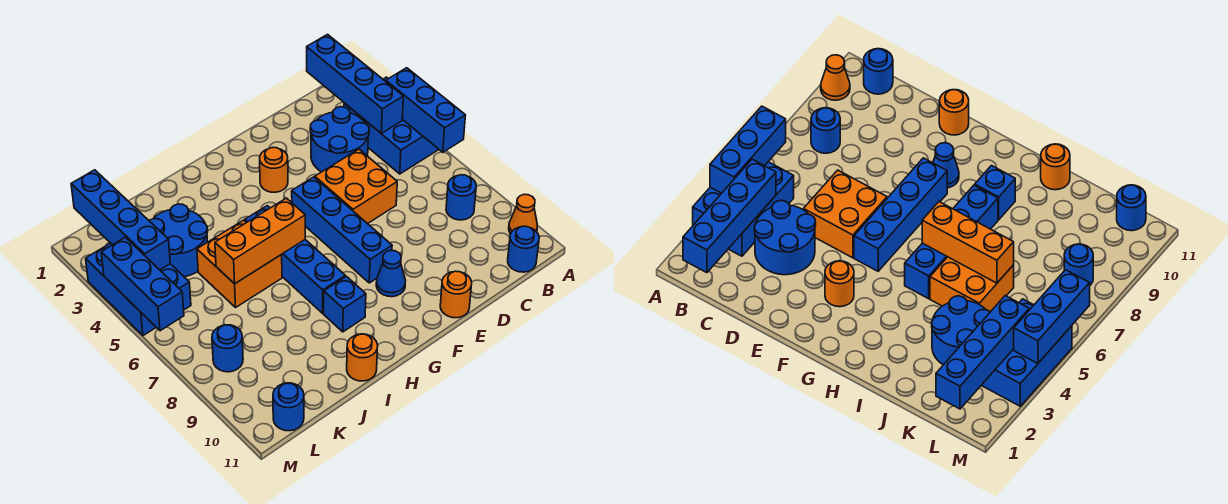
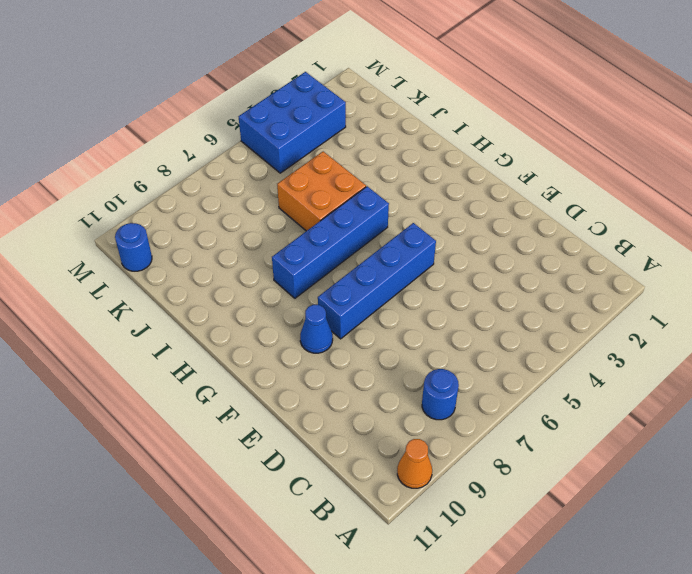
none -> blue 2x3 brick [344,77,439,174]
none -> blue 1x1 round brick [508,226,539,272]
none -> blue 2x2 round brick [310,107,369,172]

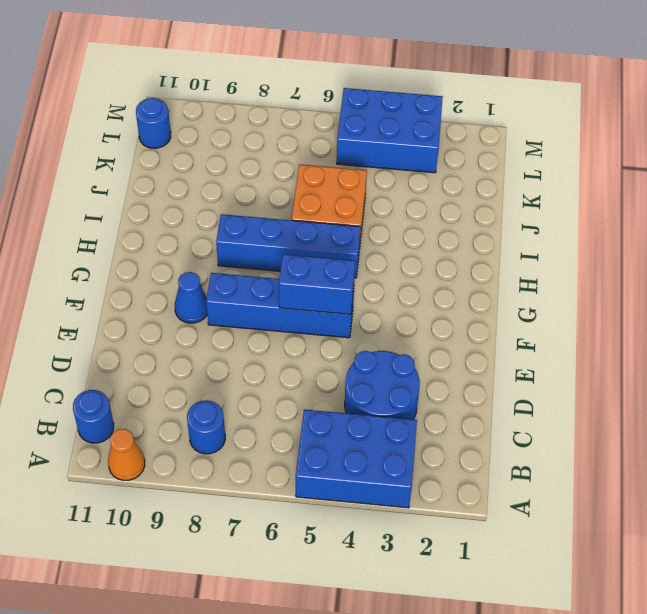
blue 1x2 brick [279,254,355,314] -> none
none -> orange 2x2 brick [315,149,397,224]
none -> orange 1x1 round brick [440,271,472,318]
none -> orange 1x1 round brick [260,147,288,192]

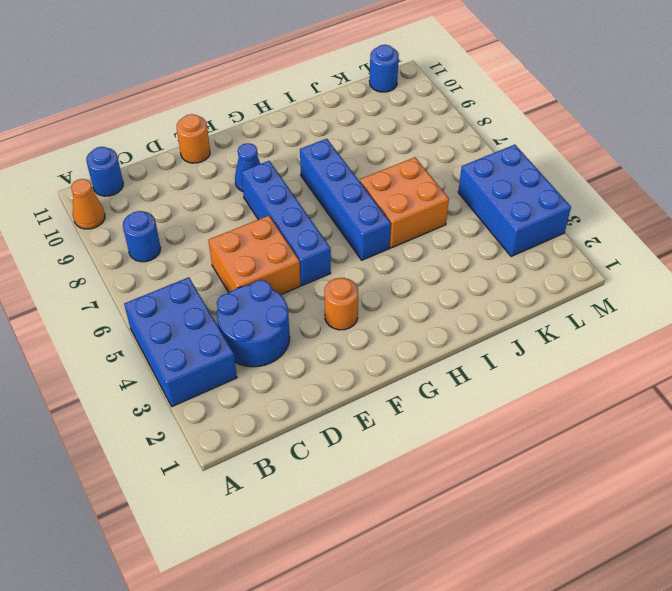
none -> blue 1x1 brick [324,276,366,332]
none -> orange 1x1 round brick [347,334,378,381]
none -> blue 2x2 round brick [149,204,208,277]

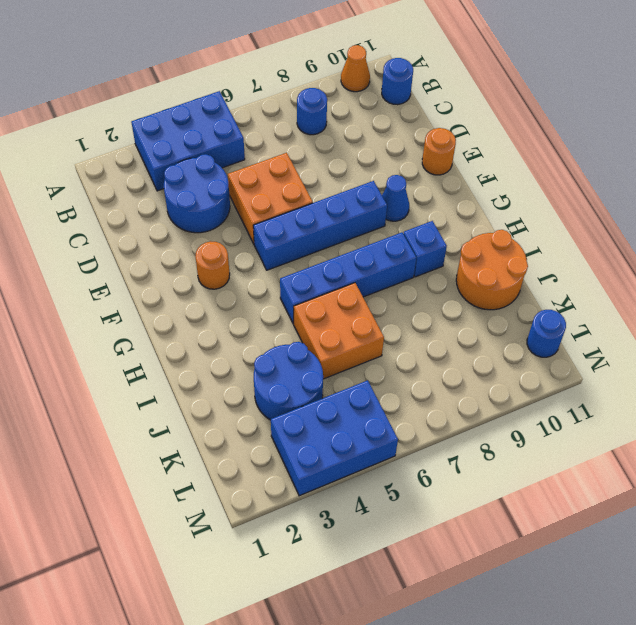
orange 2x2 round brick [456,230,528,310] -> orange 1x1 round brick [347,334,378,381]
none -> blue 1x1 round brick [212,325,243,372]
none -> blue 1x3 brick [386,68,465,152]
none -> blue 1x4 brick [307,34,403,133]

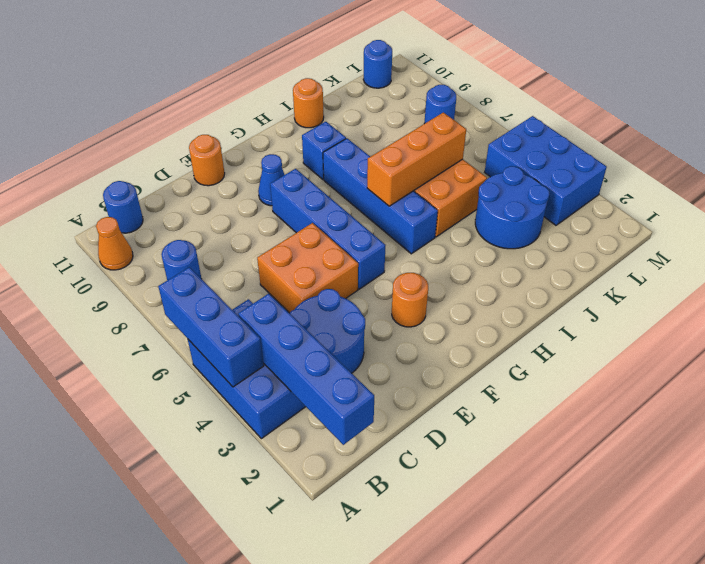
none -> blue 1x4 brick [71,170,170,270]
none -> blue 1x3 brick [101,237,184,331]

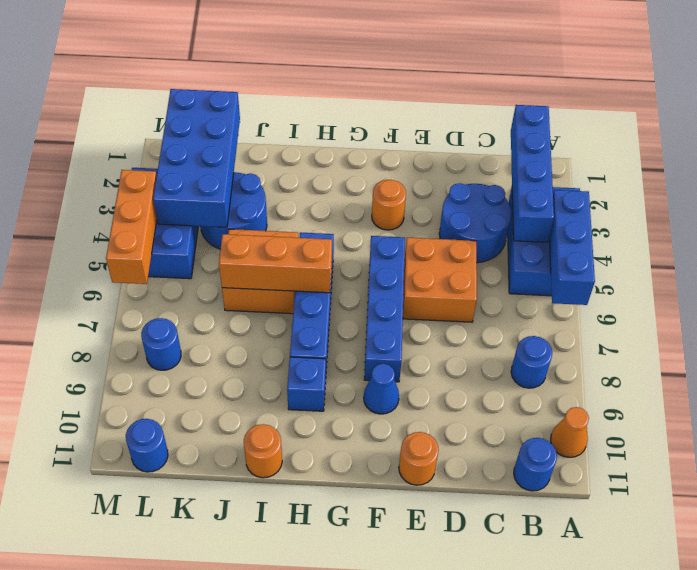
blue 2x4 brick [153,89,240,227] -> blue 1x4 brick [71,170,170,270]
orange 1x3 brick [106,170,157,284] -> blue 1x3 brick [101,237,184,331]

